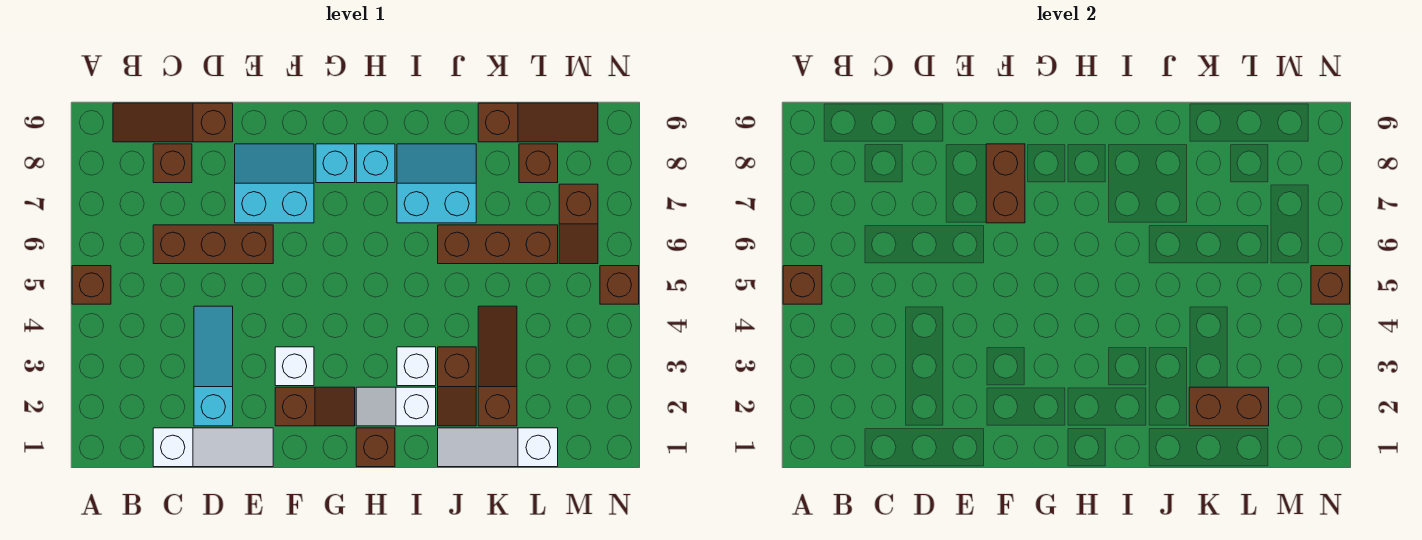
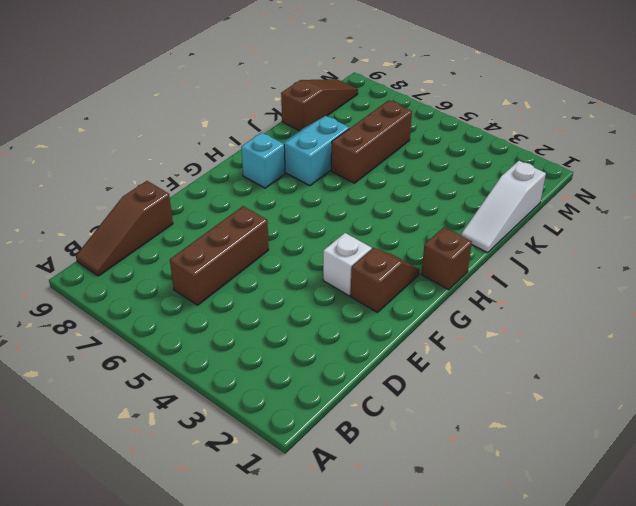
none -> brown 1x1 brick [72,266,111,304]
none -> white 1x3 slope [153,428,273,467]
none -> brown 1x1 brick [153,144,192,183]

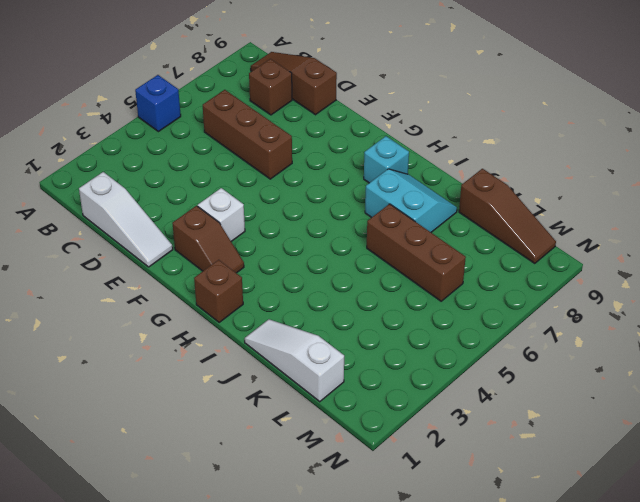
blue 1x1 brick [135,75,181,132] -> brown 1x1 brick [72,266,111,304]
none -> cyan 1x3 slope [194,306,233,426]
none -> cyan 2x2 slope [235,144,314,223]
none -> cyan 1x1 brick [316,144,355,183]

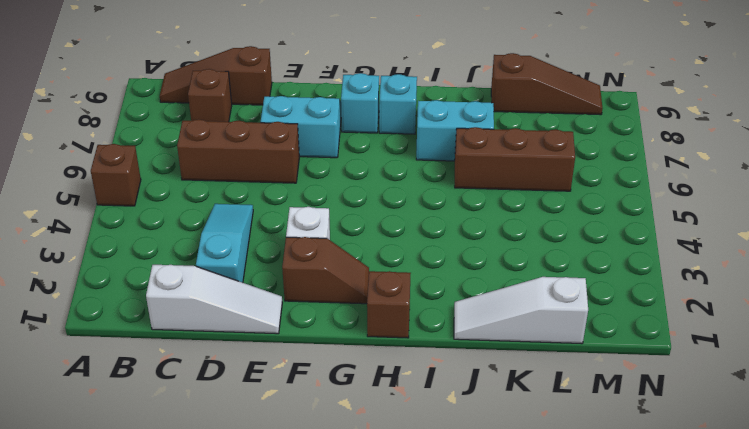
none -> white 1x2 slope [356,387,436,426]
none -> white 1x1 brick [397,347,436,386]
none -> brown 1x2 slope [438,347,476,426]

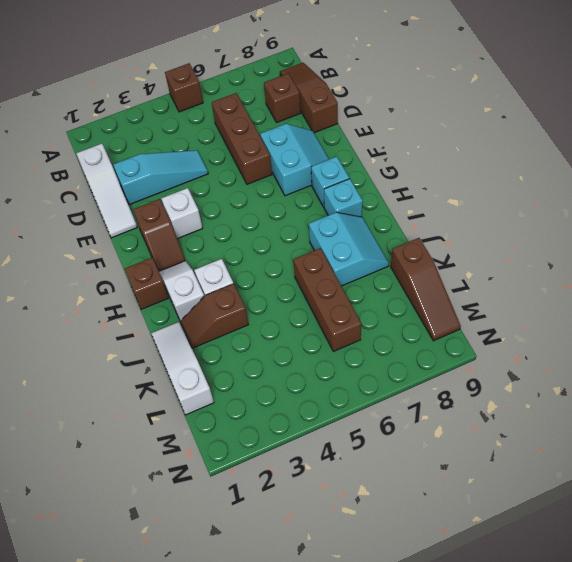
none -> brown 1x3 slope [478,306,517,426]
none -> brown 1x1 brick [519,144,558,183]
none -> brown 1x2 slope [559,184,598,264]

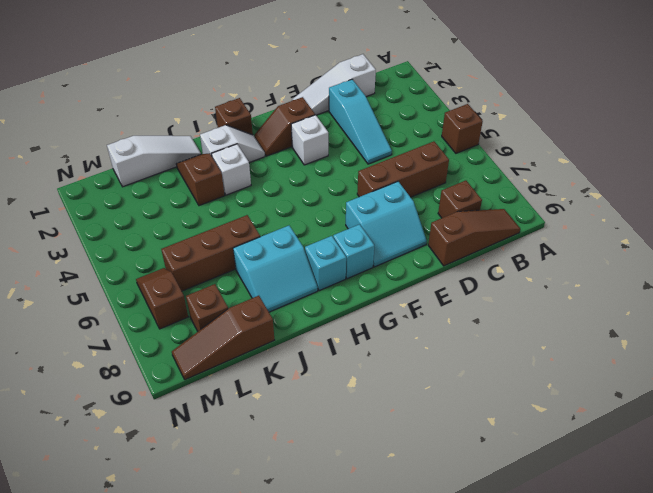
none -> brown 1x3 slope [478,306,517,426]
none -> brown 1x1 brick [600,266,639,304]
none -> brown 1x1 brick [783,266,822,304]

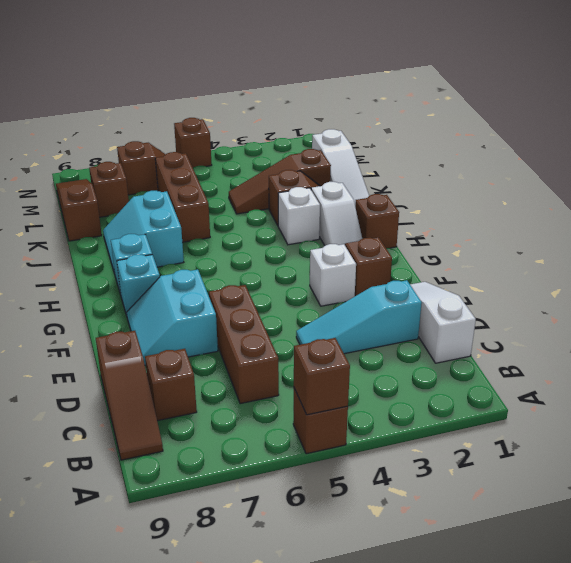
none -> brown 1x2 brick [986,144,1025,223]
none -> brown 1x2 brick [1189,387,1269,426]
none -> brown 1x1 brick [1311,266,1350,304]

